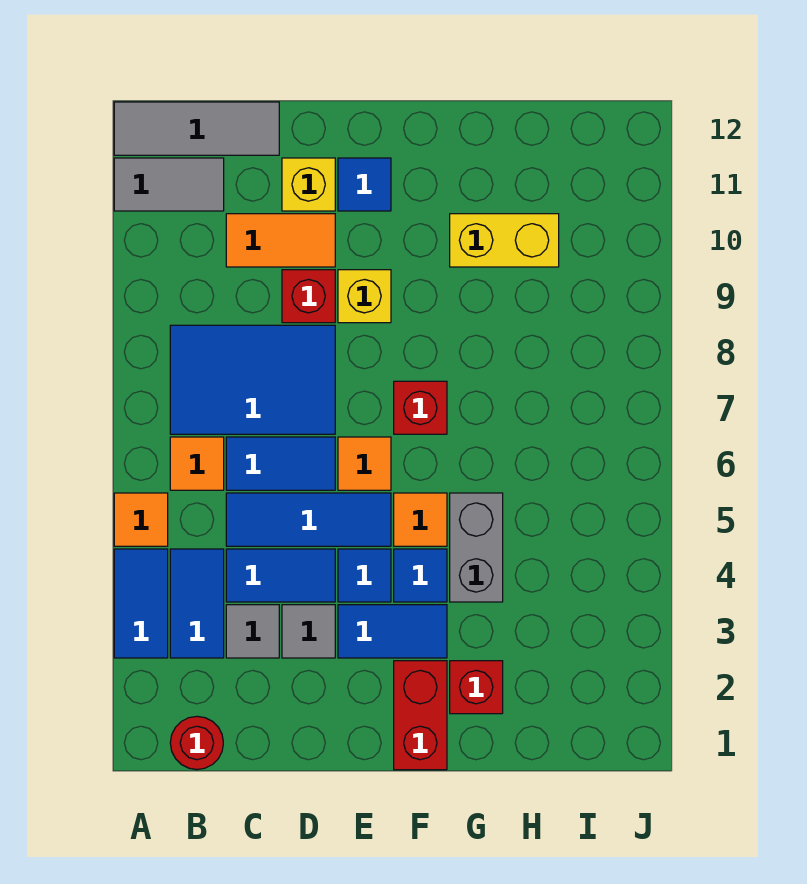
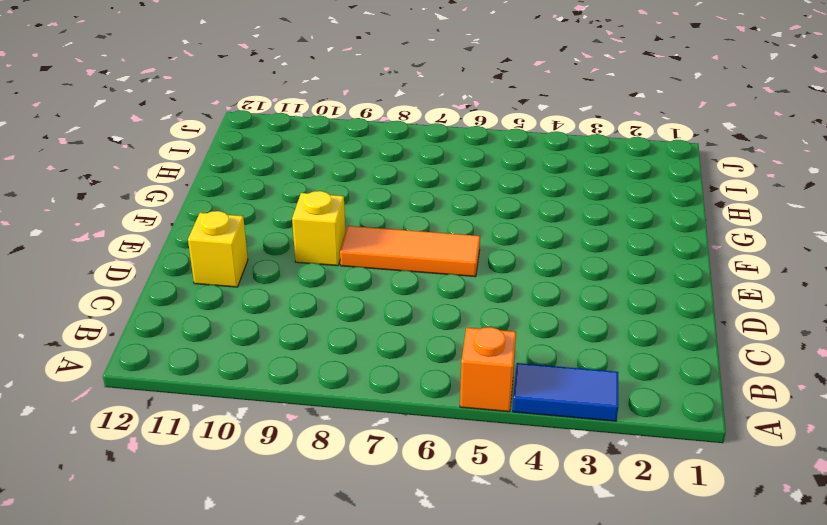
orange 1x1 brick [460,327,516,412] -> orange 1x1 tile [114,493,168,546]
orange 1x3 tile [340,226,480,277] -> orange 1x1 tile [338,437,391,490]
none -> grey 1x2 tile [114,158,224,211]
none -> grey 1x3 tile [114,102,279,155]
none -> red 1x1 round brick [170,716,223,770]

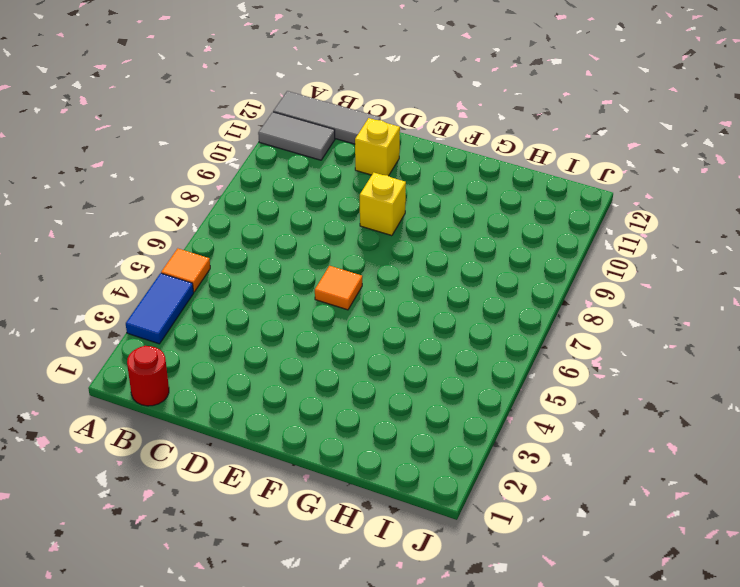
none -> blue 1x2 tile [170,549,224,658]
none -> orange 1x1 tile [170,437,224,490]
none -> blue 2x3 tile [170,325,335,434]

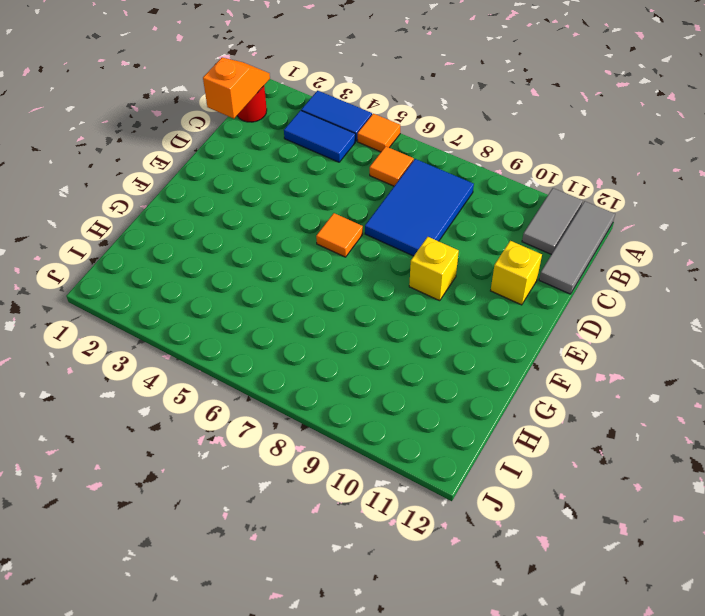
orange 1x2 slope [203,58,270,119] -> none
none -> grey 1x1 tile [226,605,279,658]
none -> blue 1x2 tile [226,549,335,602]
none -> blue 1x3 tile [226,493,391,546]

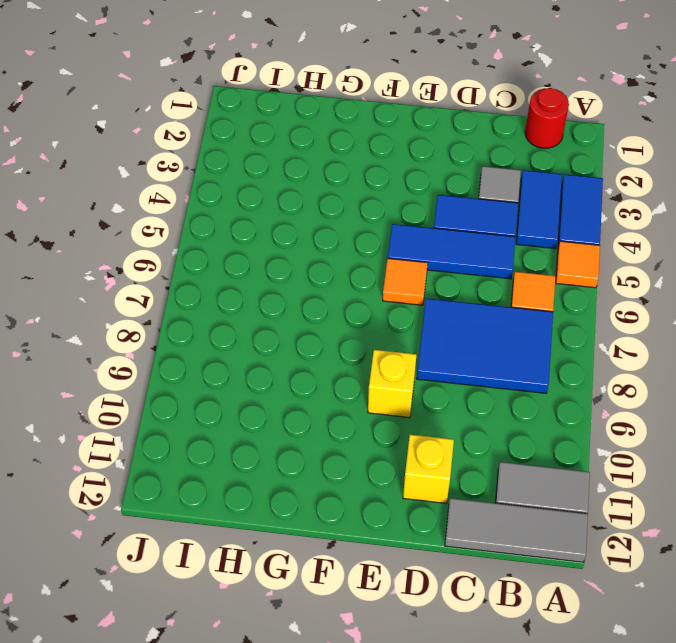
none -> blue 1x2 tile [226,437,335,490]
none -> orange 1x2 tile [226,214,335,267]
none -> grey 1x1 tile [282,605,335,658]

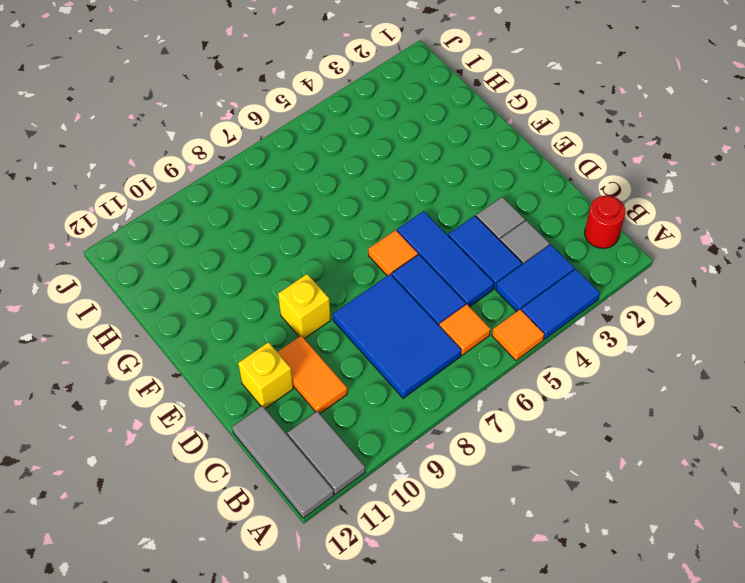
none -> red 1x1 brick [282,270,335,323]
none -> blue 1x2 tile [338,605,447,658]
none -> blue 1x1 tile [338,549,391,602]

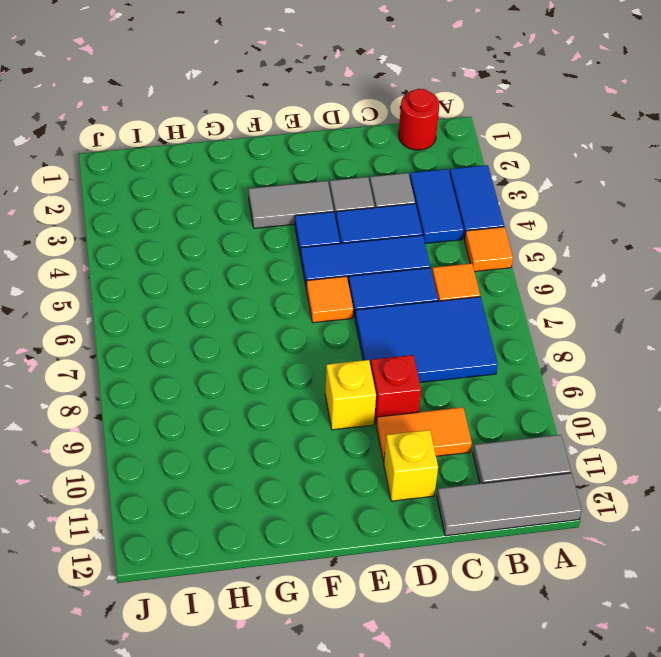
grey 1x2 tile [249,181,334,228] -> blue 1x2 tile [338,605,447,658]
none -> blue 1x1 tile [338,158,391,211]
none -> red 1x2 brick [394,661,447,770]
none -> blue 1x1 tile [394,549,447,602]

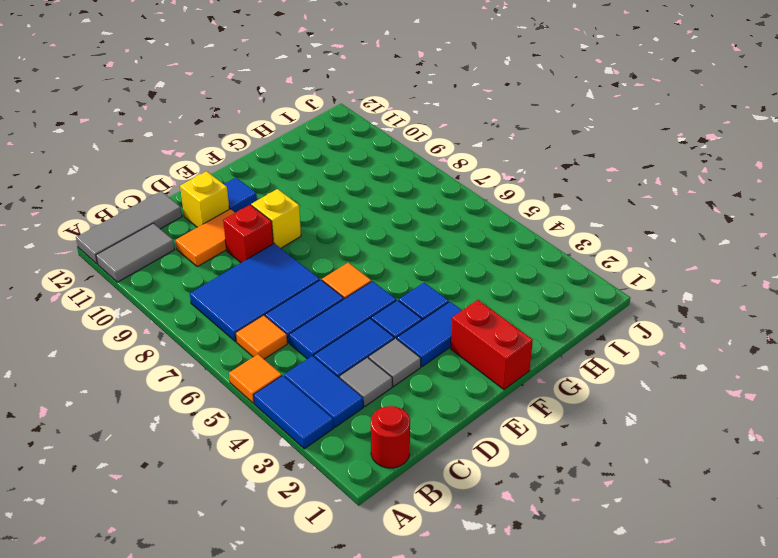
none -> orange 1x1 tile [394,493,447,546]
none -> red 1x1 brick [394,381,447,434]
none -> red 1x1 brick [450,661,503,714]

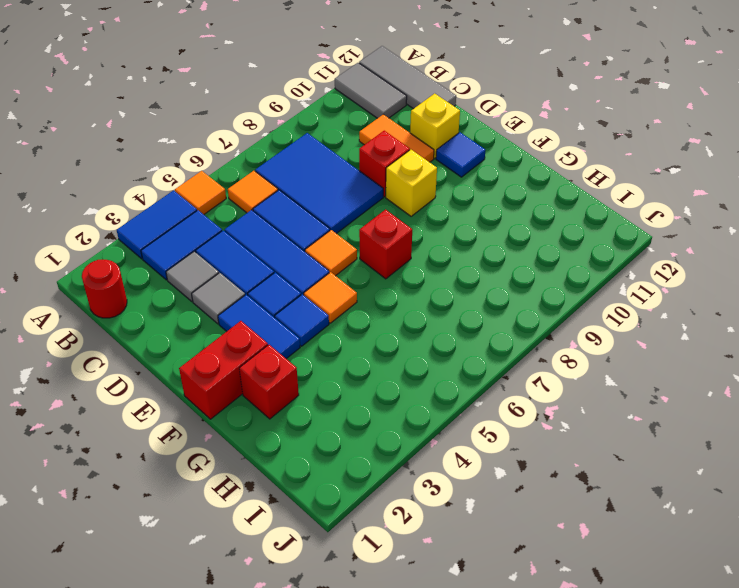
none -> grey 1x2 brick [450,493,503,602]
none -> yellow 1x2 brick [450,214,559,267]

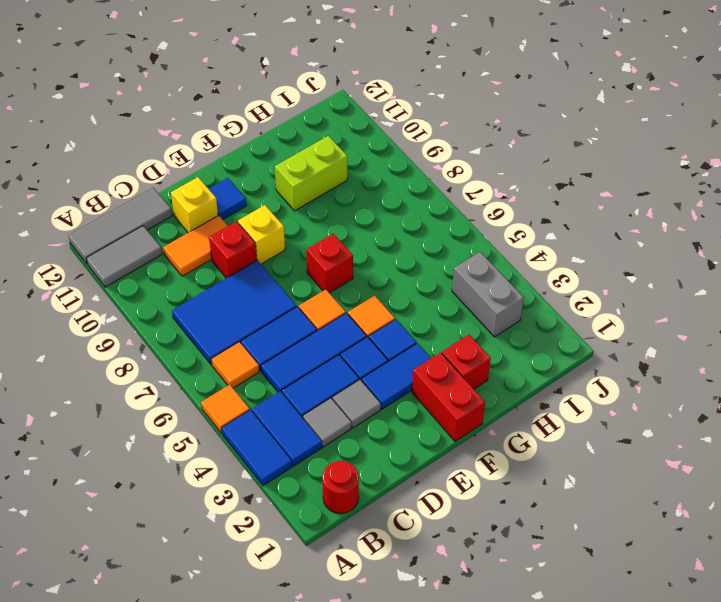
lime 1x2 brick [275,136,347,211] -> yellow 1x2 brick [450,214,559,267]
grey 1x2 brick [452,252,524,337] -> grey 1x2 brick moved to [450,493,503,602]

